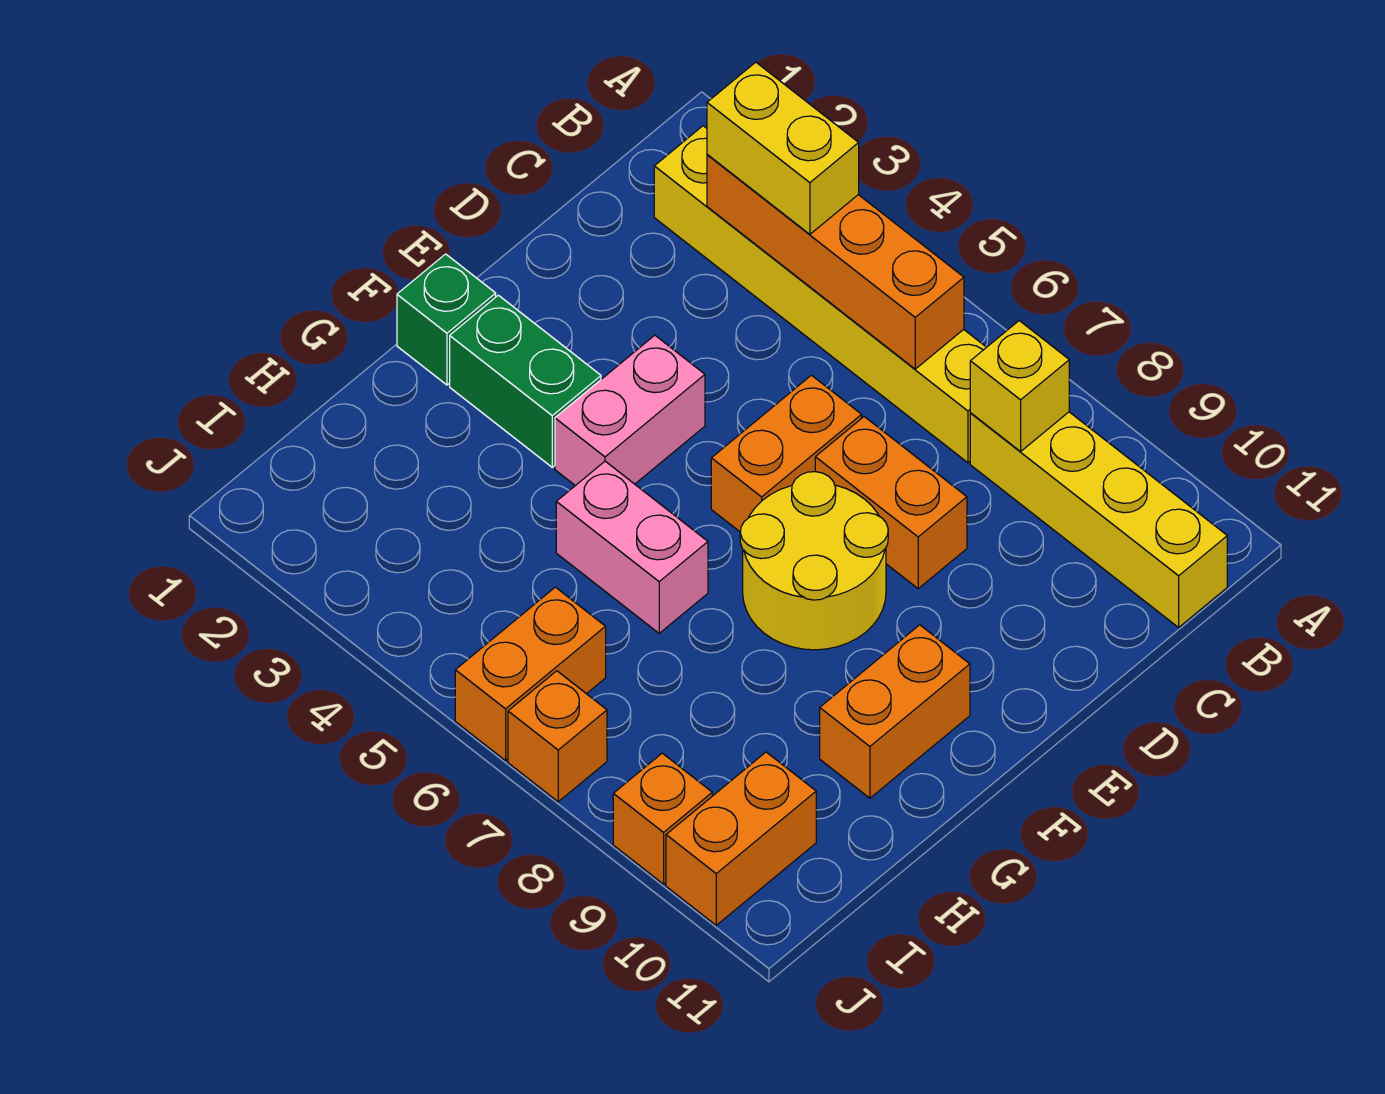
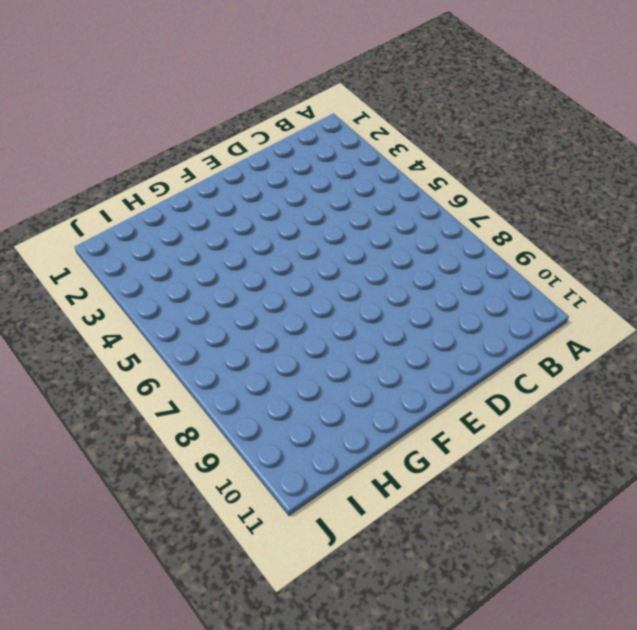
none -> yellow 1x6 brick [654,126,986,463]
none -> yellow 1x4 brick [970,412,1227,627]
none -> orange 1x2 brick [711,375,862,532]

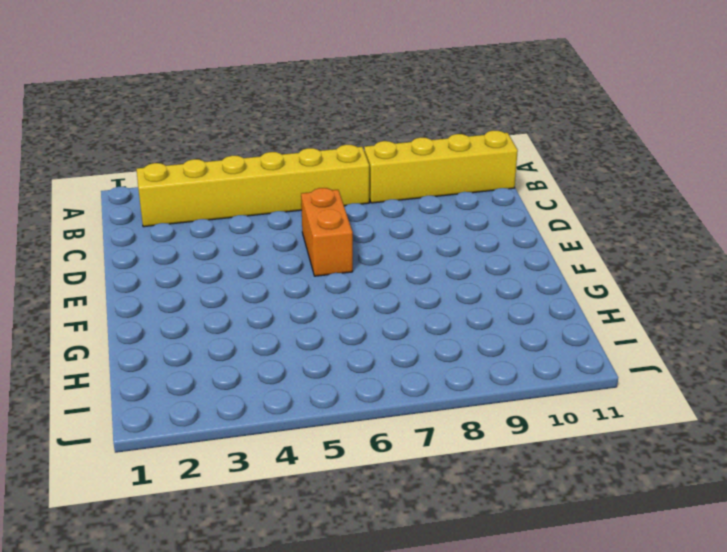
none -> orange 1x2 brick [815,417,967,589]
none -> pink 1x2 brick [555,335,705,486]
none -> yellow 2x2 round brick [740,472,888,650]

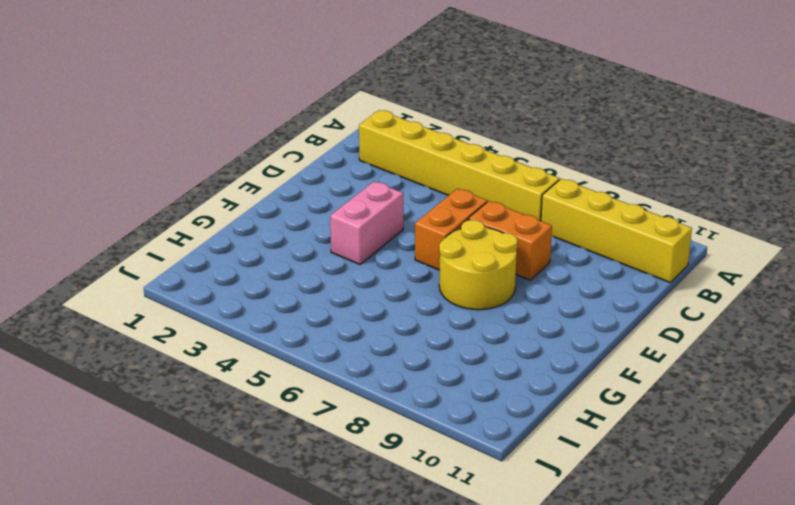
none -> green 1x1 brick [397,254,496,385]
none -> green 1x2 brick [450,295,601,467]
none -> orange 1x2 brick [820,625,970,798]

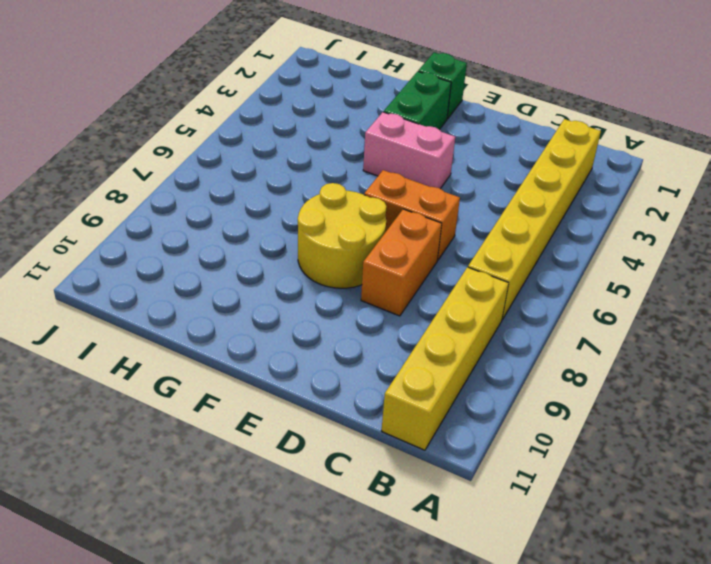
none -> orange 1x2 brick [820,625,970,798]
none -> pink 1x2 brick [556,461,708,633]
none -> orange 1x2 brick [455,587,606,761]

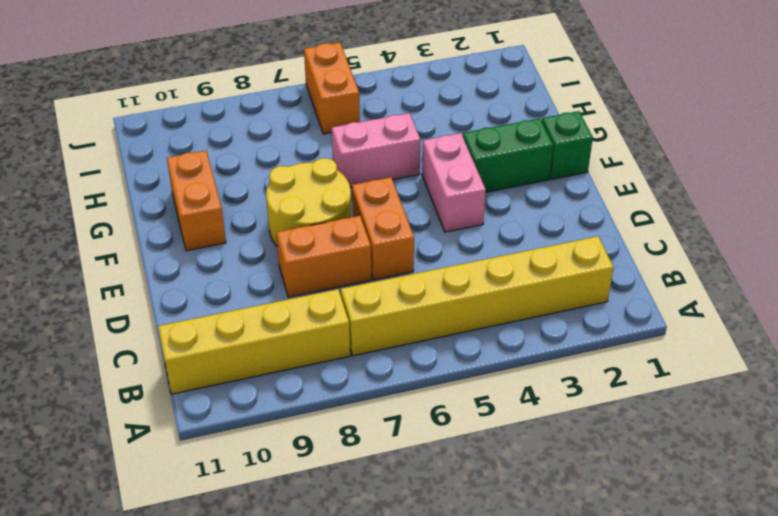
none -> orange 1x2 brick [666,752,816,925]
none -> orange 1x1 brick [508,671,607,802]
none -> orange 1x1 brick [613,753,712,884]

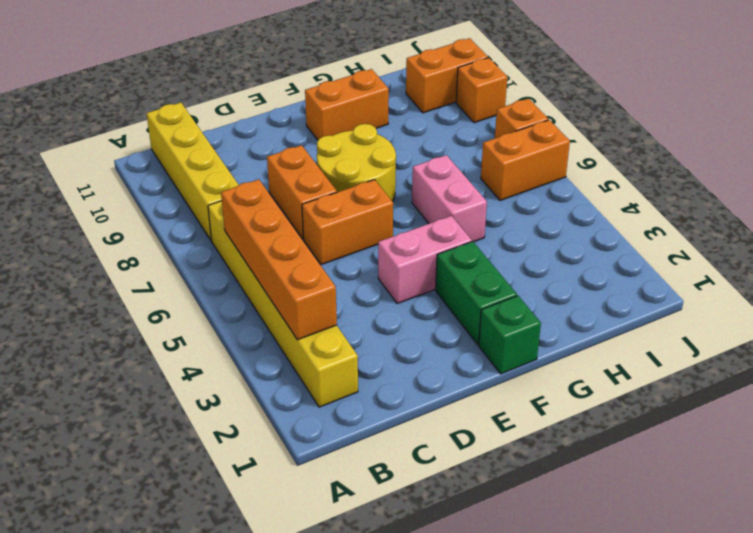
none -> yellow 1x1 brick [970,321,1069,451]
none -> yellow 1x2 brick [707,62,859,234]

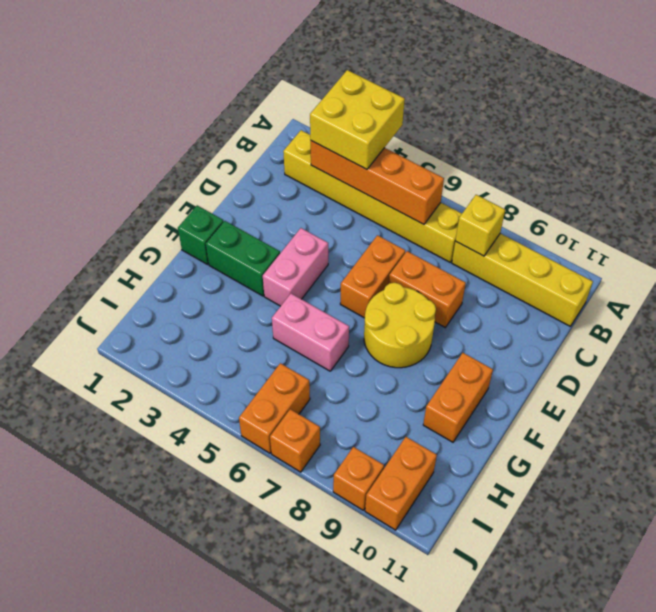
yellow 2x2 brick [310,70,405,169] -> yellow 1x2 brick [707,62,859,234]

